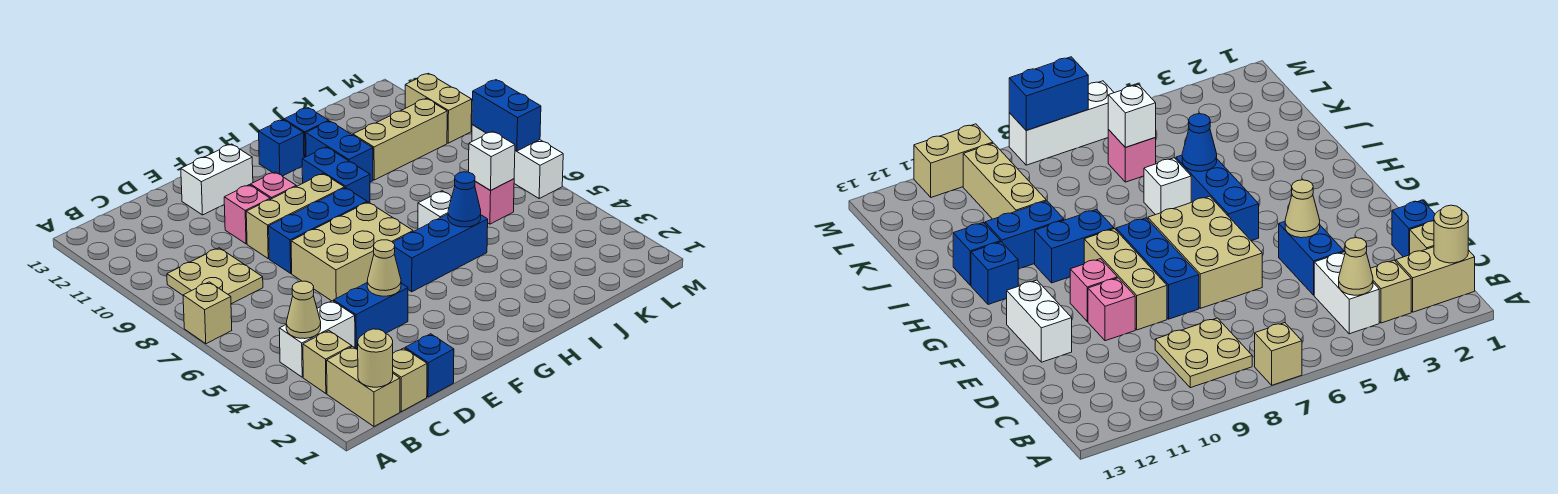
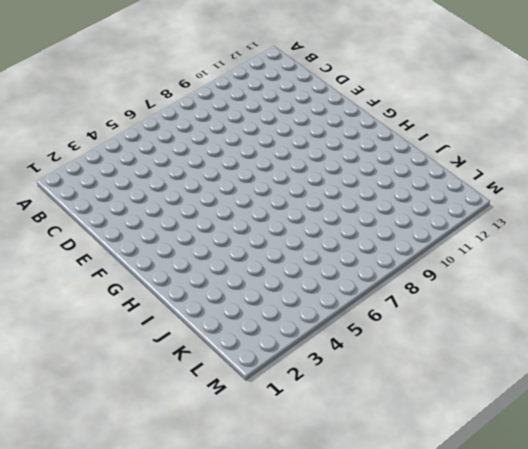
none -> tan 1x1 brick [183,282,232,344]
none -> tan 1x2 brick [327,346,400,426]
none -> tan 1x1 brick [303,331,352,393]
none -> white 1x2 brick [279,301,355,377]

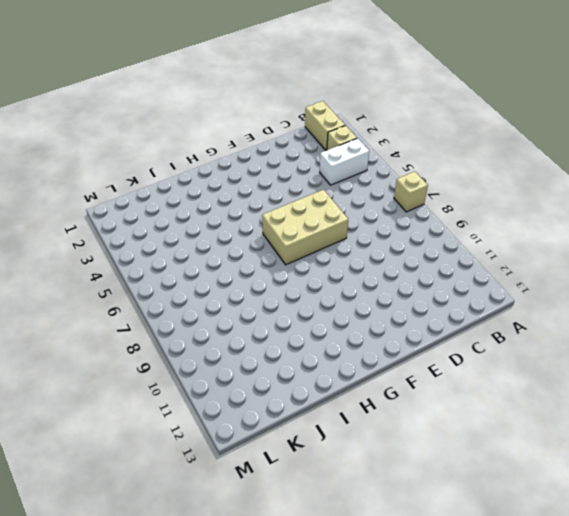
none -> tan 2x2 plate [167,248,263,304]
none -> tan 1x1 brick [393,348,427,412]
none -> blue 1x1 brick [405,334,454,397]
none -> blue 1x2 brick [334,283,408,349]

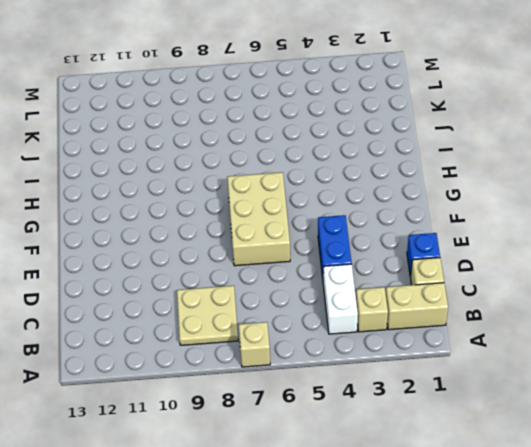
none -> blue 1x3 brick [269,188,367,273]
none -> tan 1x3 brick [246,174,344,259]
none -> pink 1x1 brick [224,185,270,244]
none -> white 1x2 brick [181,144,253,215]

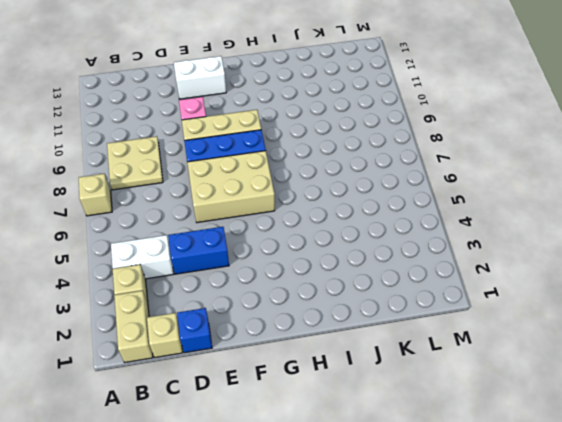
none -> pink 1x1 brick [251,172,296,199]
none -> blue 1x3 brick [393,214,488,292]
none -> blue 1x2 brick [302,147,370,203]
none -> blue 1x1 brick [259,120,304,176]

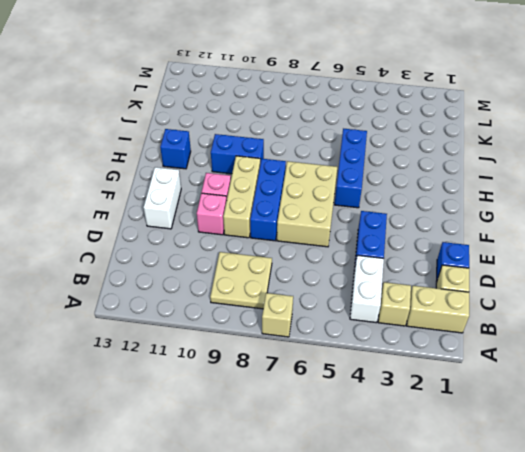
none -> white 1x1 brick [418,191,452,229]
none -> blue 1x2 brick [306,121,373,182]
none -> blue 1x1 brick [284,108,329,158]
none -> tan 1x3 brick [353,99,447,180]

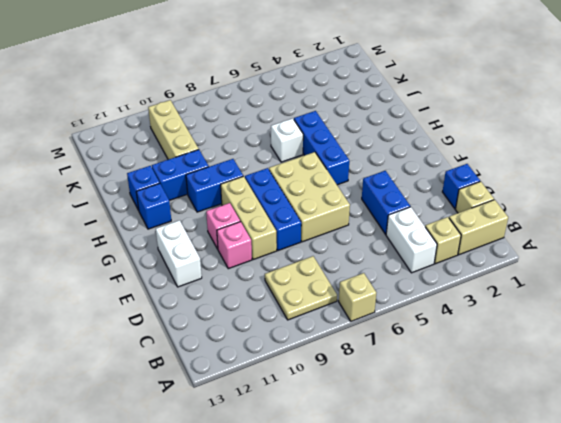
none -> pink 1x1 brick [475,179,514,224]
none -> white 1x3 brick [472,125,563,198]
none -> tan 1x2 brick [405,73,472,143]
none -> tan 1x1 round brick [358,329,393,387]

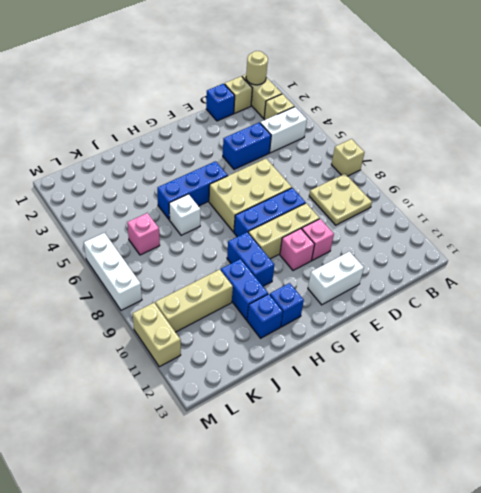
none -> tan 1x1 cone [286,281,321,339]
none -> tan 1x1 cone [367,240,401,296]
none -> blue 1x1 cone [448,172,481,227]
none -> white 1x1 brick [469,131,515,191]

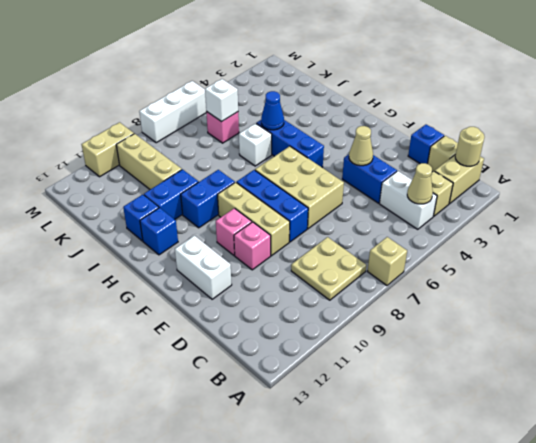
none -> blue 1x2 brick [472,80,541,151]

